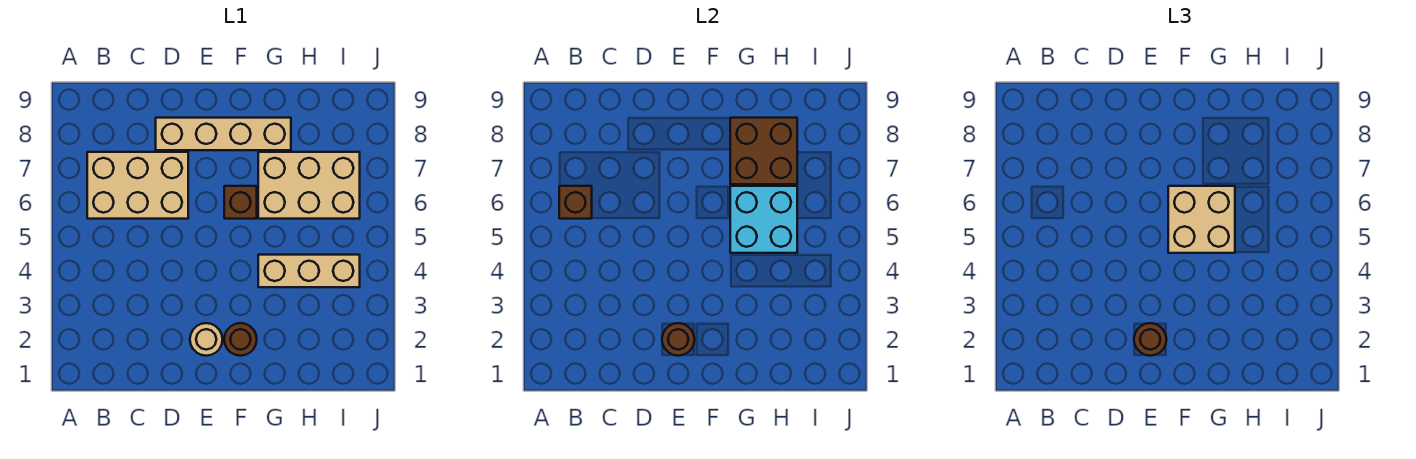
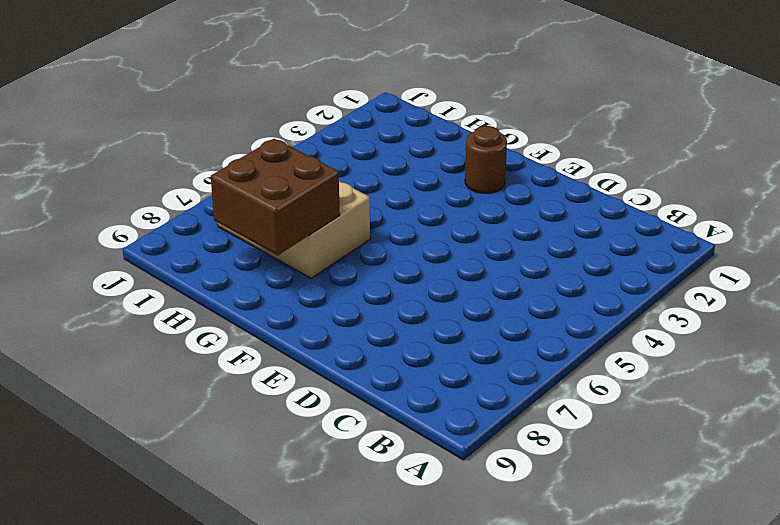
none -> tan 2x3 brick [87,152,188,219]
none -> tan 1x4 brick [156,118,291,150]
none -> tan 1x1 round brick [190,323,223,356]

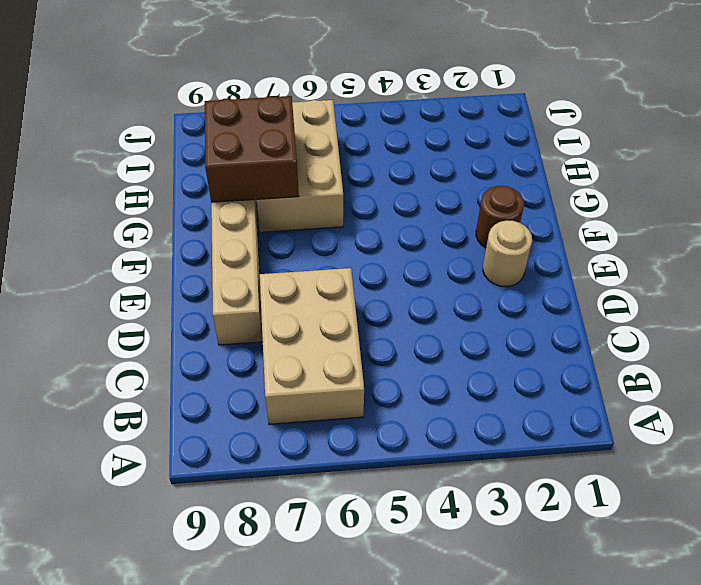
none -> brown 1x1 brick [224,186,257,219]
none -> tan 1x3 brick [258,255,360,287]
none -> brown 1x1 brick [559,186,592,219]

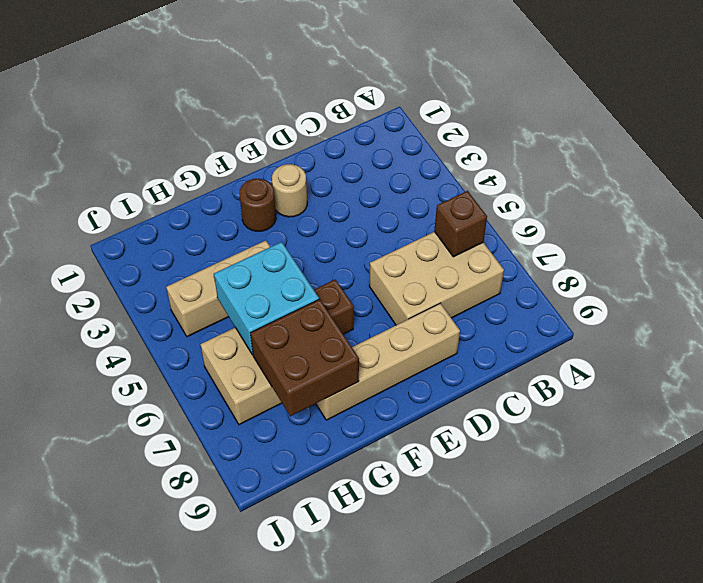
none -> brown 1x1 round brick [662,323,695,356]
none -> brown 1x1 round brick [1134,323,1167,356]
none -> tan 2x2 brick [1168,186,1235,253]

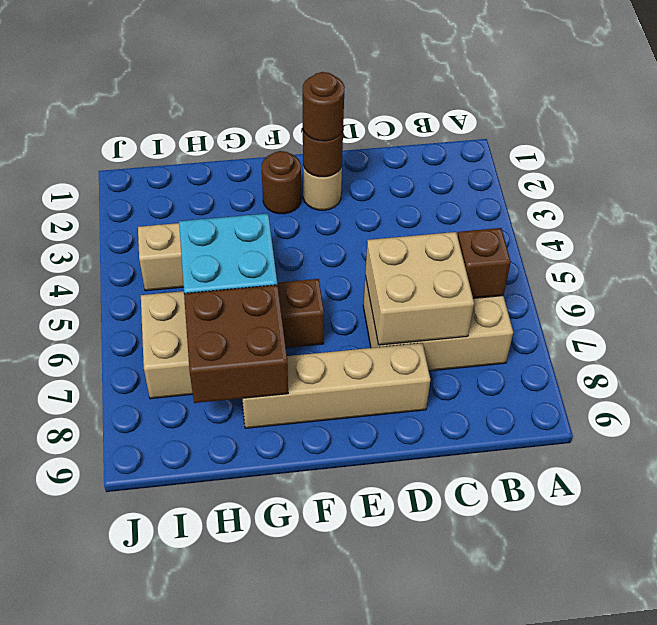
tan 2x2 brick [365,232,474,345] -> tan 2x2 brick moved to [1168,186,1235,253]

